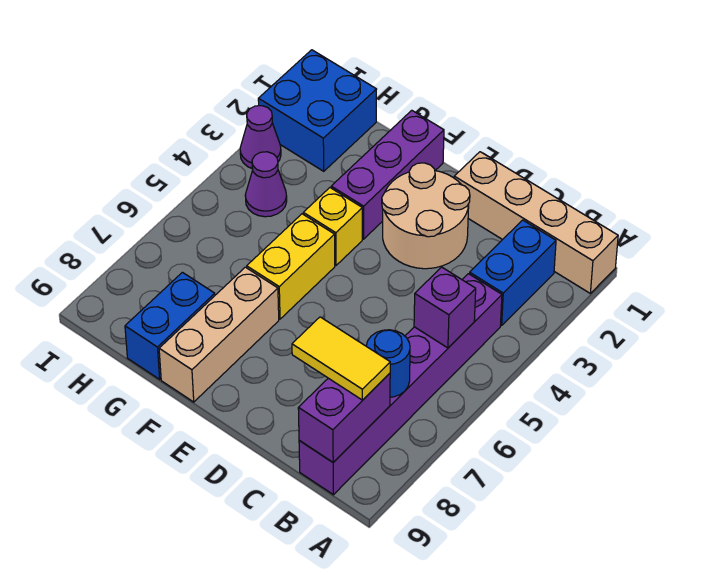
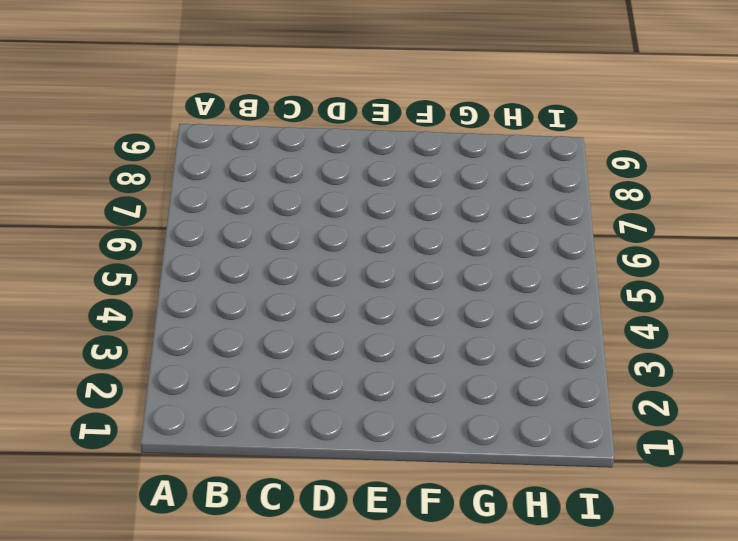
none -> tan 1x4 brick [454,152,618,293]
none -> blue 1x2 brick [470,220,556,326]
none -> purple 1x6 brick [299,274,502,495]

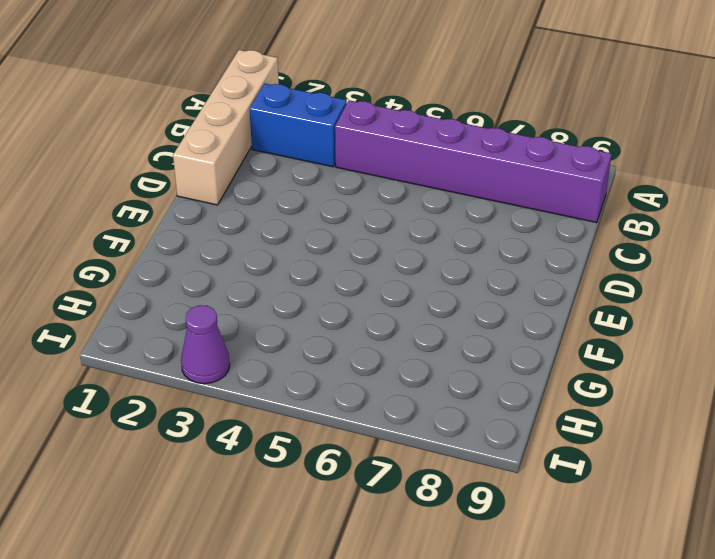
none -> tan 2x2 round brick [382,163,470,269]
none -> purple 1x3 brick [331,110,444,239]
none -> yellow 1x1 brick [303,188,362,265]

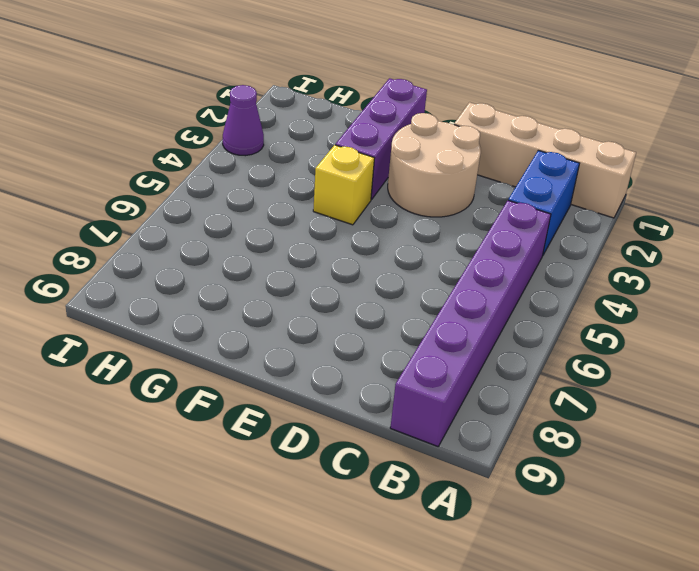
none -> yellow 1x2 brick [247,214,335,319]
none -> tan 1x3 brick [159,267,279,402]
none -> blue 1x2 brick [125,272,215,379]

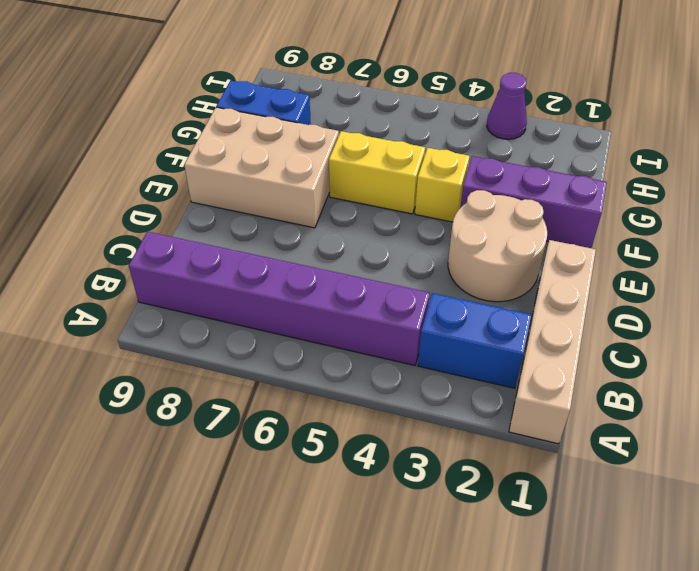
tan 2x3 brick [184,107,339,228] -> tan 1x3 brick [159,267,279,402]
none -> blue 2x2 brick [258,50,377,171]
none -> purple 1x1 cone [245,152,287,217]
none -> purple 1x1 brick [414,267,476,348]

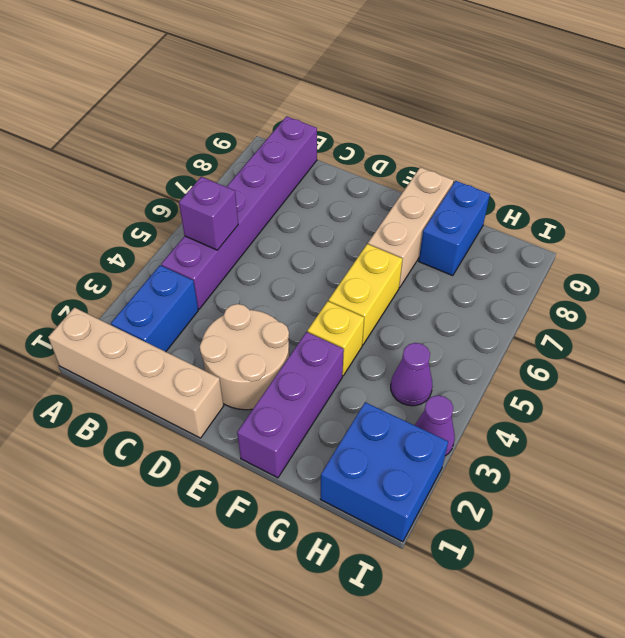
none -> blue 1x1 round brick [366,330,410,397]
none -> purple 1x2 brick [298,373,390,462]
none -> yellow 1x2 tile [292,317,390,400]

